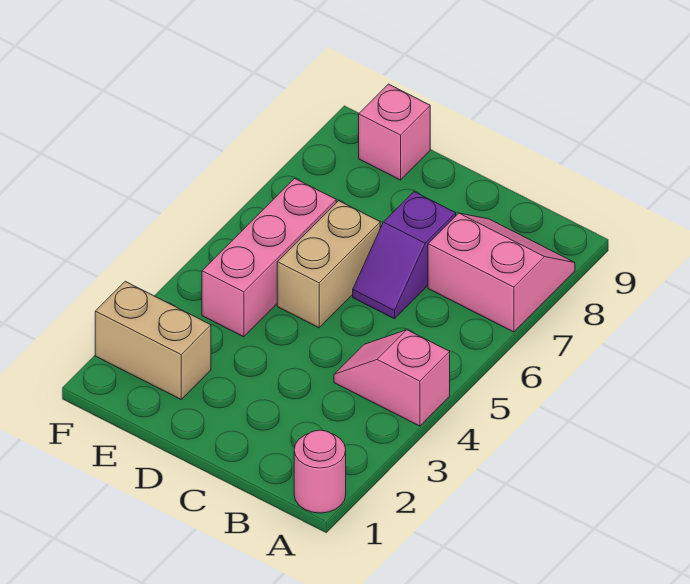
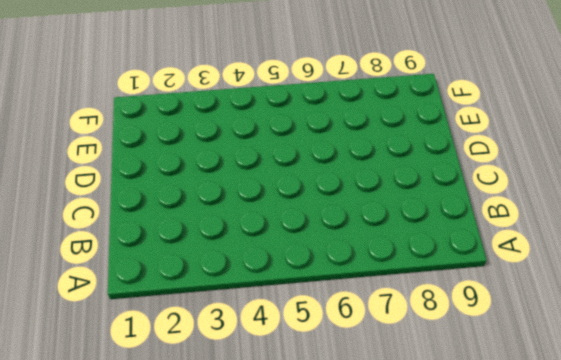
none -> pink 1x1 round brick [294,430,346,513]
none -> pink 1x2 slope [334,330,450,426]

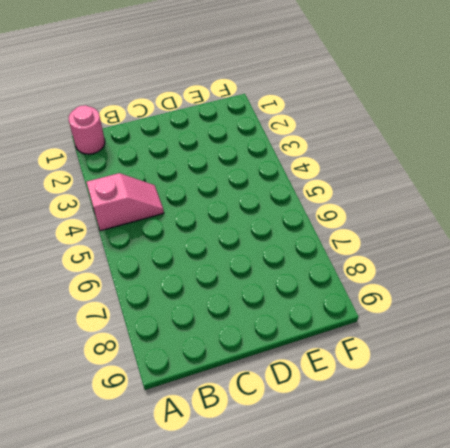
none -> pink 2x2 slope [428,213,575,332]
none -> purple 1x2 slope [353,192,456,319]

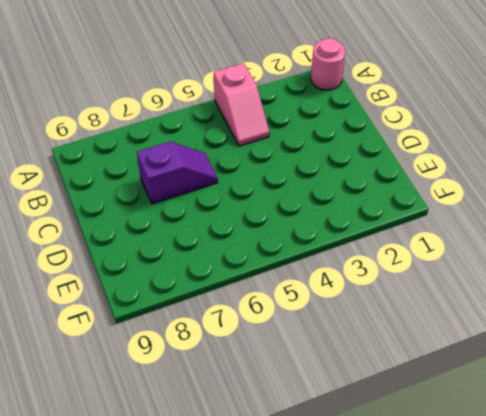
none -> pink 2x2 slope [428,213,575,332]
none -> tan 1x2 brick [277,201,380,328]

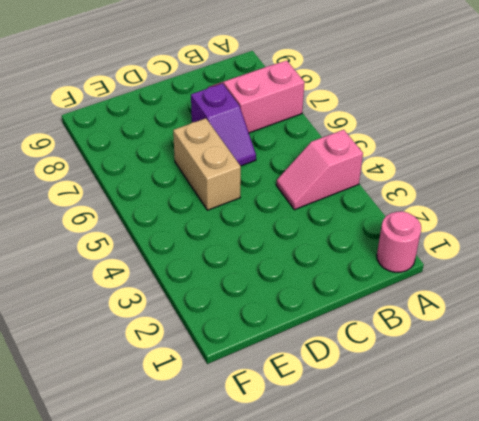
none -> tan 1x2 brick [95,281,211,399]
none -> pink 1x3 brick [202,178,336,337]

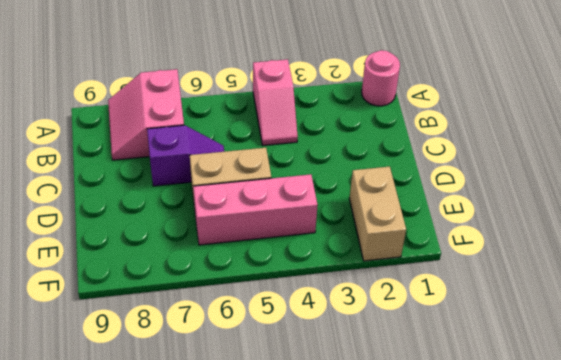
none -> pink 1x1 brick [359,84,430,180]

